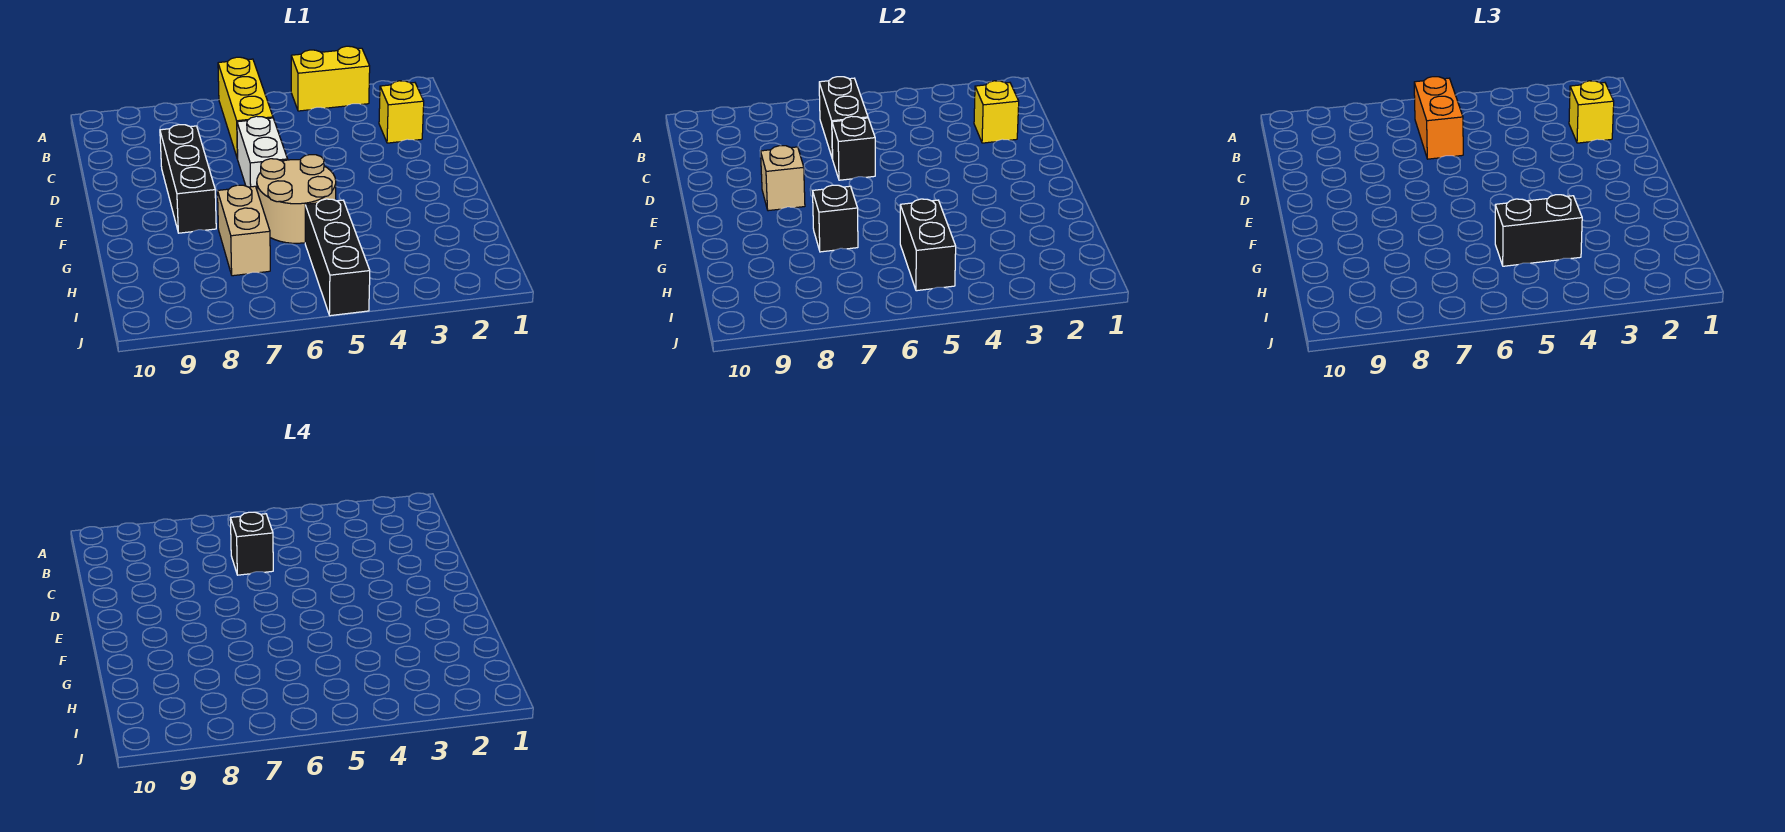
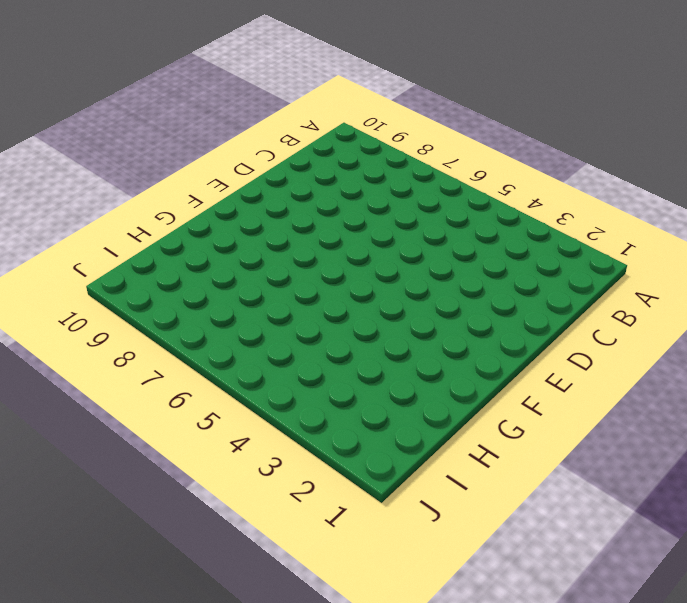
none -> yellow 1x2 brick [291,46,370,111]
none -> yellow 1x3 brick [218,57,273,159]
none -> yellow 1x1 brick [379,81,424,143]

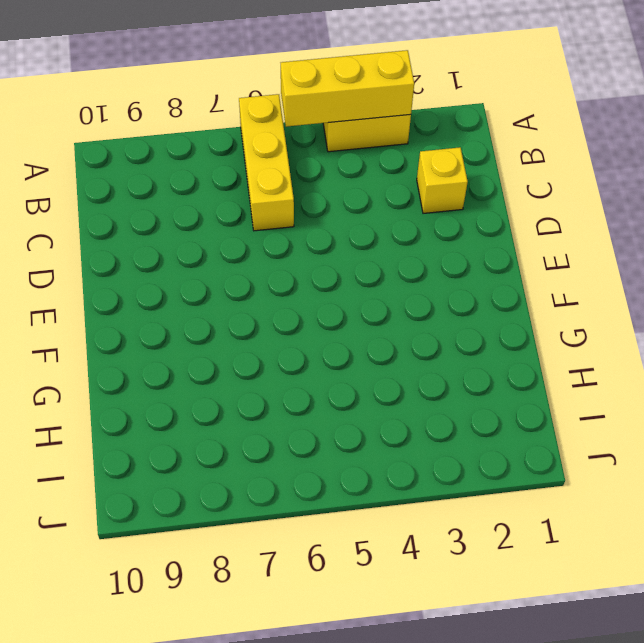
yellow 1x3 brick [281,50,414,127] -> none
none -> white 1x2 brick [237,116,288,189]
none -> black 1x3 brick [160,125,216,233]
none -> tan 2x2 round brick [257,155,336,243]

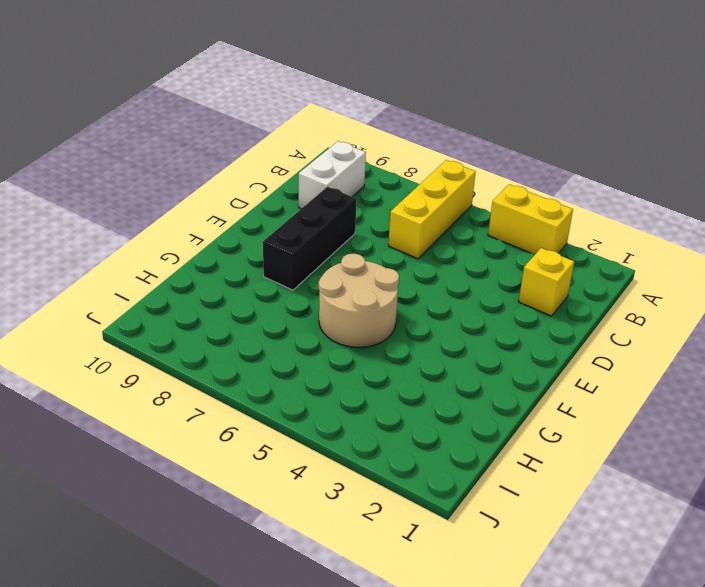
white 1x2 brick [299,141,366,209] -> white 1x2 brick moved to [237,116,288,189]
none -> tan 1x2 brick [218,185,270,276]
none -> black 1x3 brick [305,199,370,316]
none -> black 1x2 brick [819,77,868,159]

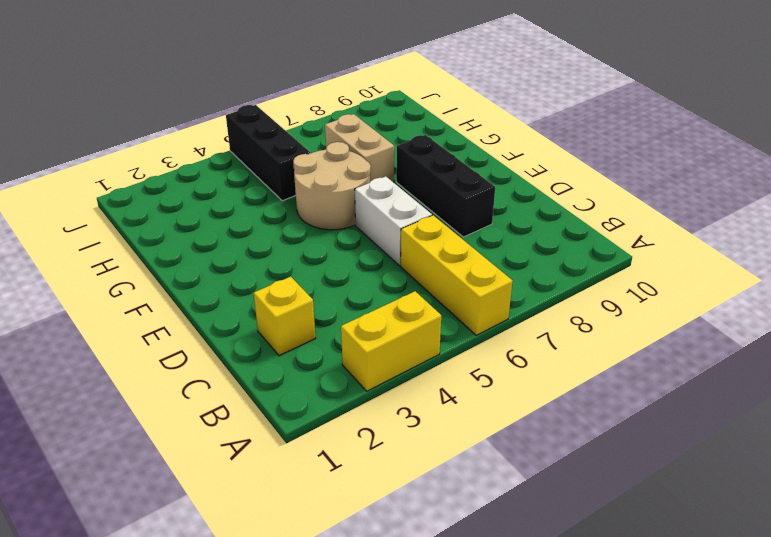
none -> black 1x2 brick [819,77,868,159]
none -> yellow 1x1 brick [974,81,1019,143]
none -> black 1x1 brick [832,116,875,180]

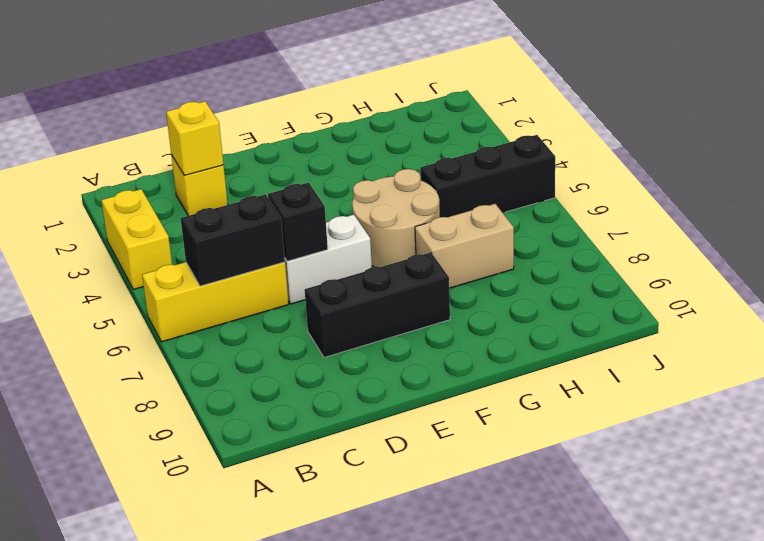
none -> tan 1x1 brick [761,146,805,211]
none -> black 1x1 brick [813,185,858,252]
none -> black 1x2 brick [900,199,956,291]

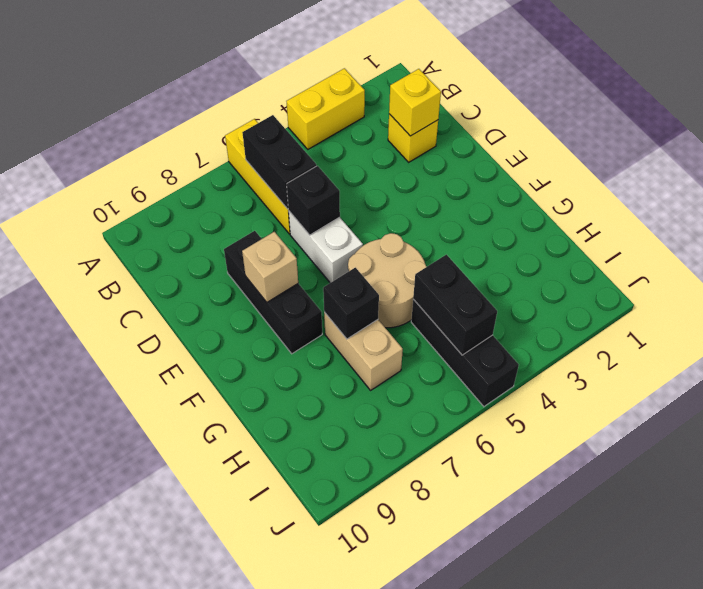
none -> orange 1x2 brick [1414,77,1463,159]
none -> yellow 1x1 brick [1569,81,1614,143]
none -> black 1x2 brick [1495,195,1582,266]

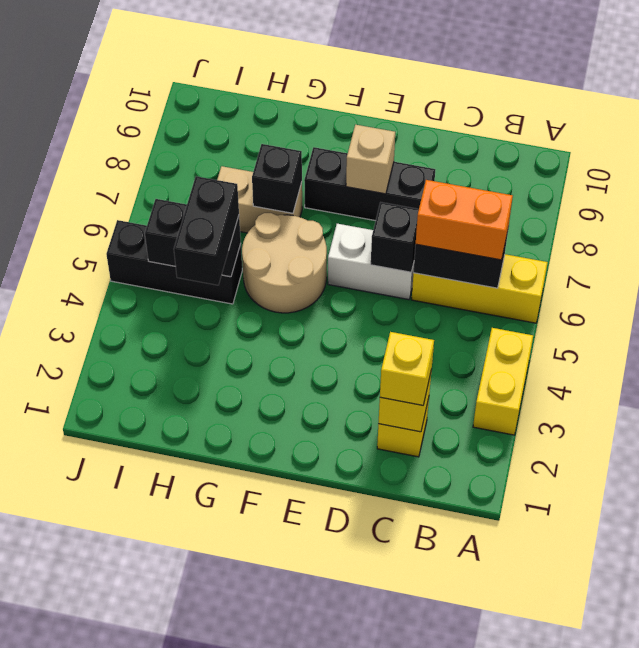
none -> black 1x1 brick [231,512,273,575]

